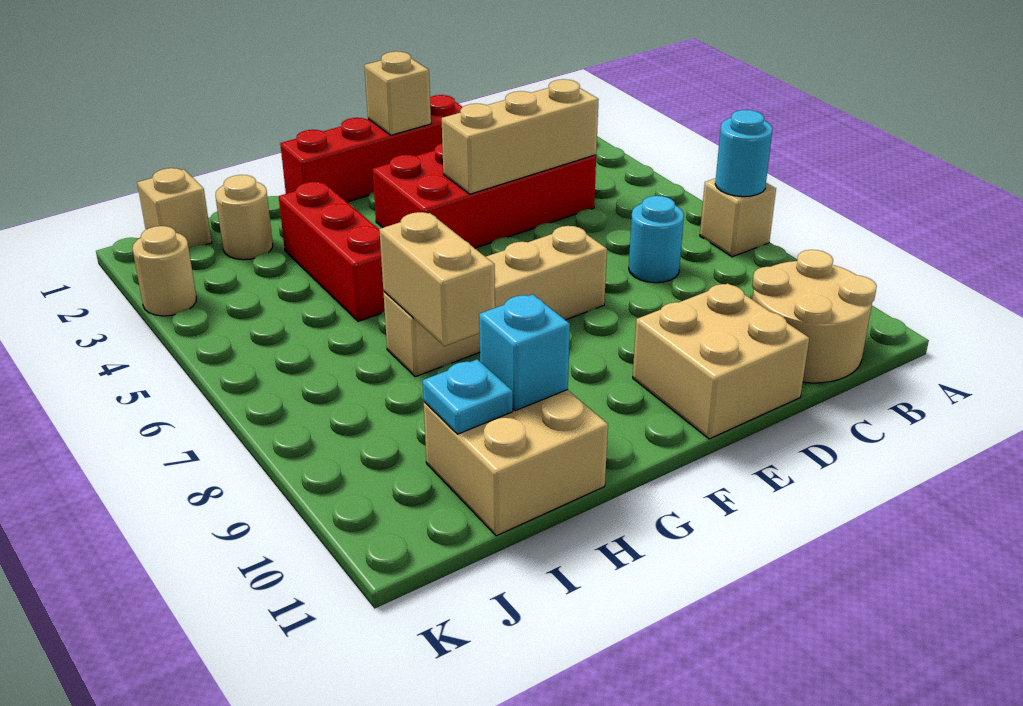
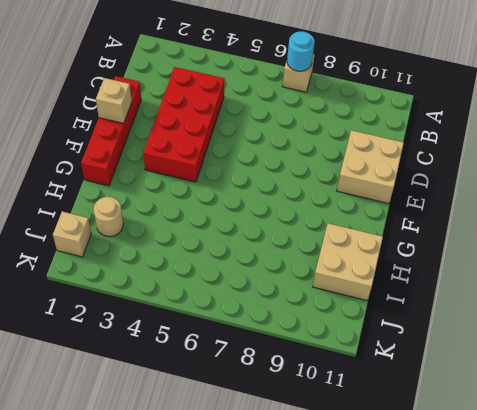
none -> tan 2x2 round brick [752,250,877,383]
none -> cyan 1x1 round brick [629,196,684,283]
none -> tan 1x4 brick [383,226,607,377]

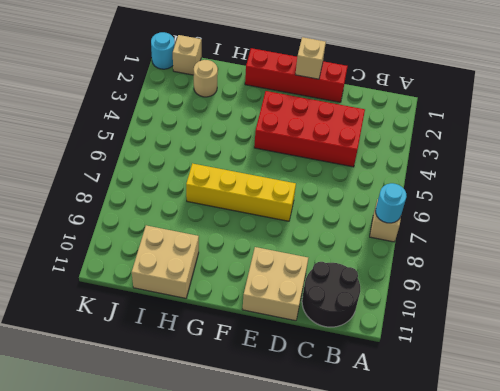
black 2x2 round brick [302,262,360,327] -> tan 2x2 round brick [752,250,877,383]
yellow 1x4 brick [186,163,296,221] -> tan 1x4 brick [383,226,607,377]
cyan 1x1 round brick [151,32,175,69] -> cyan 1x1 round brick moved to [629,196,684,283]
none -> red 1x3 brick [279,182,385,321]
none -> tan 1x1 round brick [132,226,196,316]
none -> tan 1x3 brick [442,79,599,194]

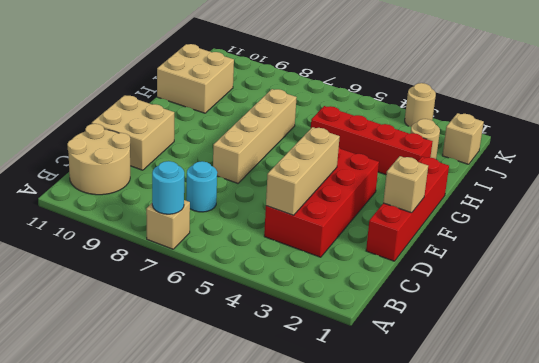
red 1x4 brick [311,106,433,175] -> red 1x3 brick [279,182,385,321]
none -> tan 1x2 brick [379,212,495,346]
none -> cyan 1x1 brick [479,294,570,411]
none -> cyan 1x1 plate [423,359,513,434]

